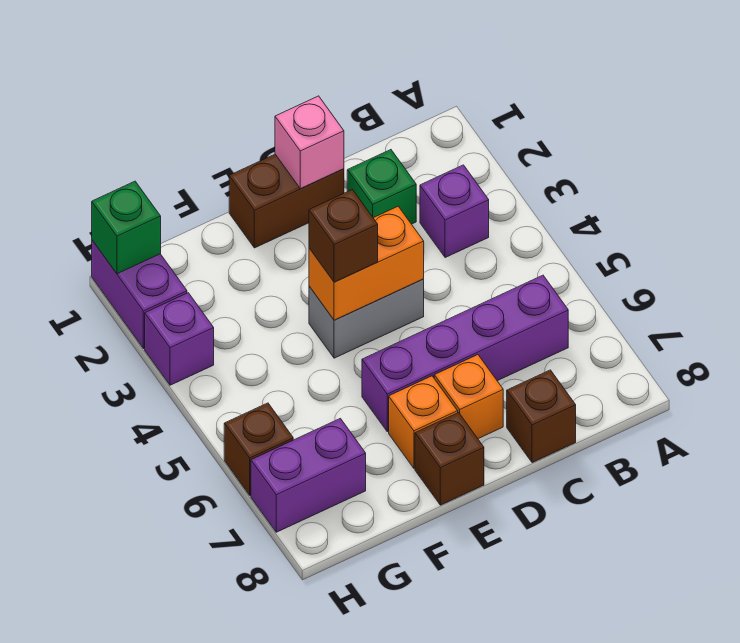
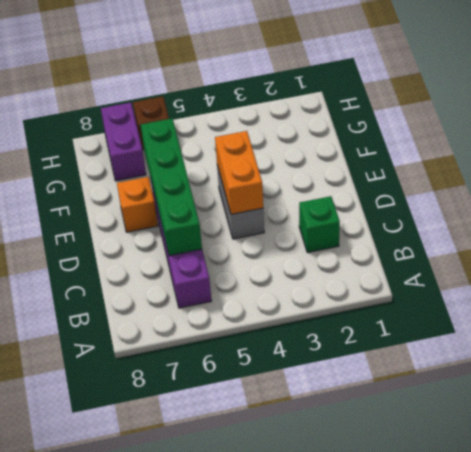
green 1x4 brick [141,119,202,256] -> none
none -> purple 1x1 brick [420,165,489,258]
none -> brown 1x1 brick [507,370,576,463]
none -> brown 1x2 brick [229,154,344,248]

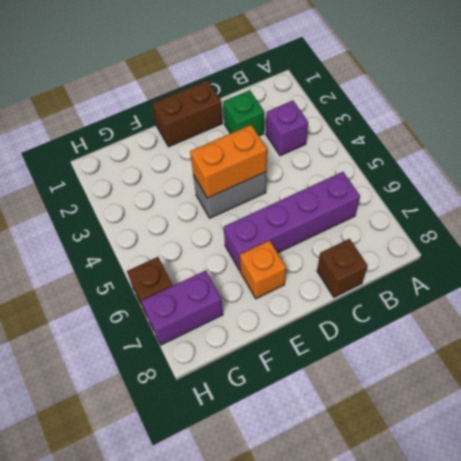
none -> orange 1x1 brick [434,355,503,439]
none -> brown 1x1 brick [415,413,484,505]
none -> purple 1x2 brick [92,240,187,349]

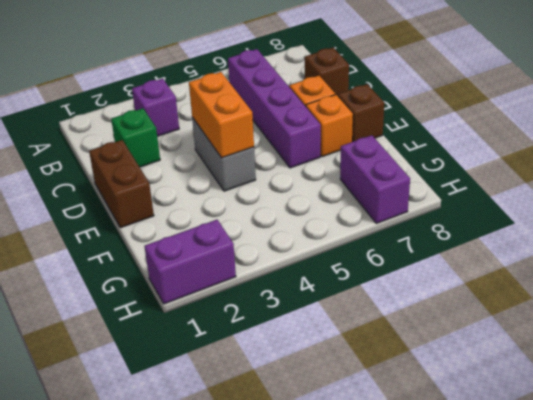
none -> purple 1x1 brick [145,293,214,385]
none -> brown 1x1 brick [224,403,293,495]
none -> pink 1x1 brick [275,96,344,189]

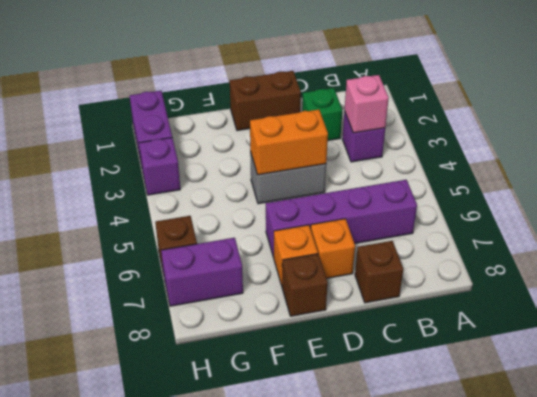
pink 1x1 brick [345,75,389,133] -> pink 1x1 brick moved to [275,96,344,189]
none -> green 1x1 brick [92,181,161,274]
none -> brown 1x1 brick [309,190,378,282]

